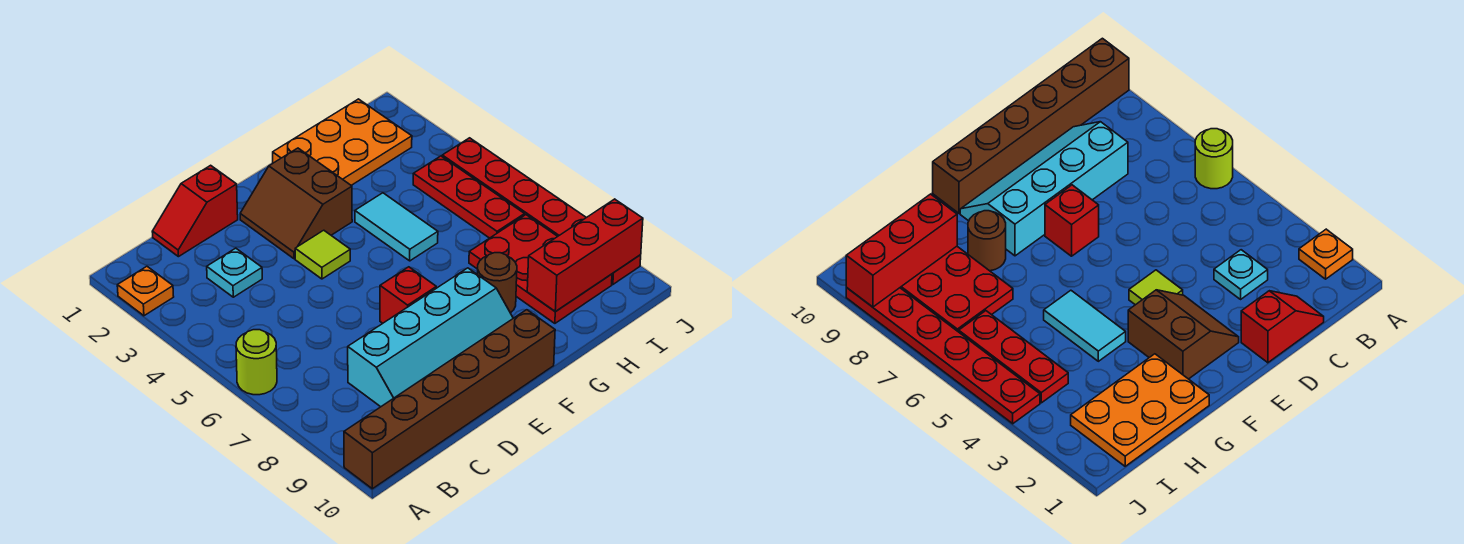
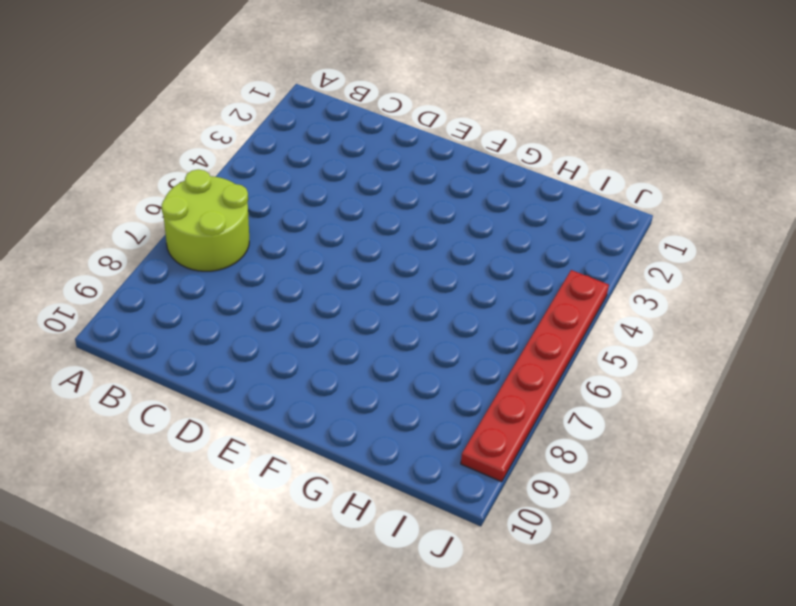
lime 2x2 round brick [161,169,249,271] -> lime 1x1 round brick [236,330,277,395]
none -> orange 1x1 plate [117,266,174,316]
none -> brown 1x6 brick [344,310,555,489]
none -> red 1x2 slope [152,165,238,257]

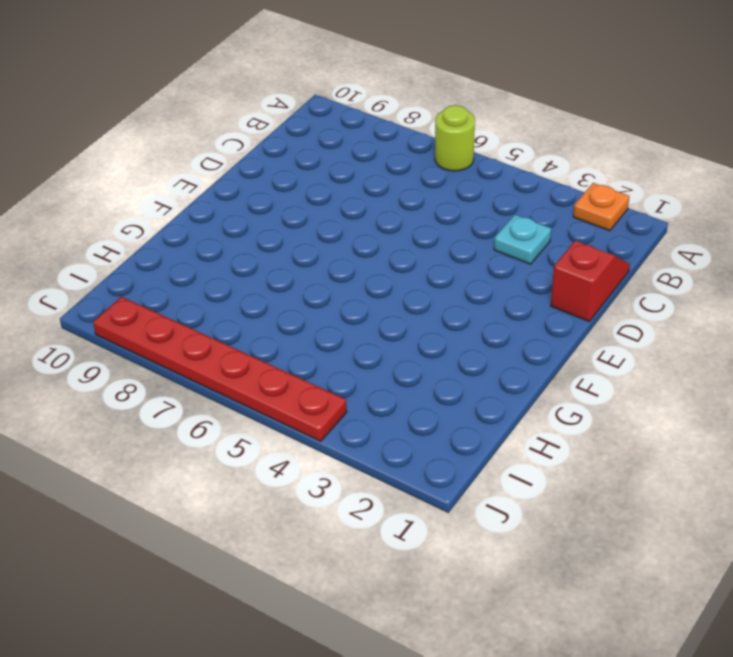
none -> brown 1x6 brick [344,310,555,489]
none -> cyan 2x4 slope [348,268,513,407]
none -> brown 2x2 slope [240,148,352,259]

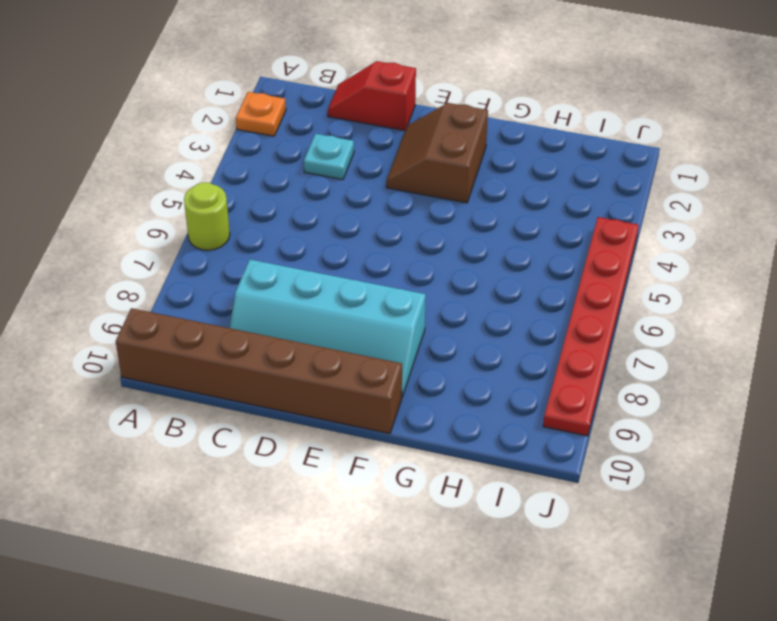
none -> lime 1x1 tile [295,230,350,279]
none -> red 1x1 brick [380,267,436,323]
none -> orange 2x3 plate [273,99,412,185]

